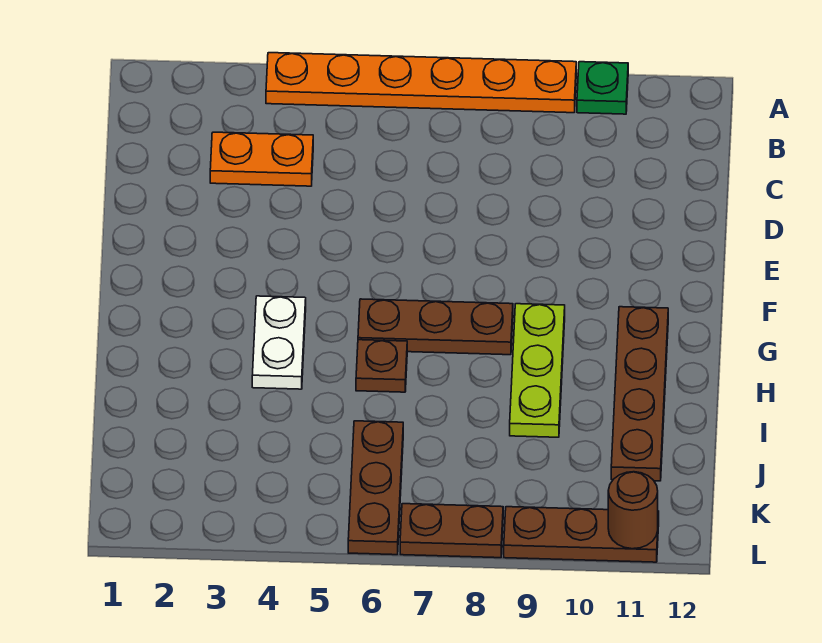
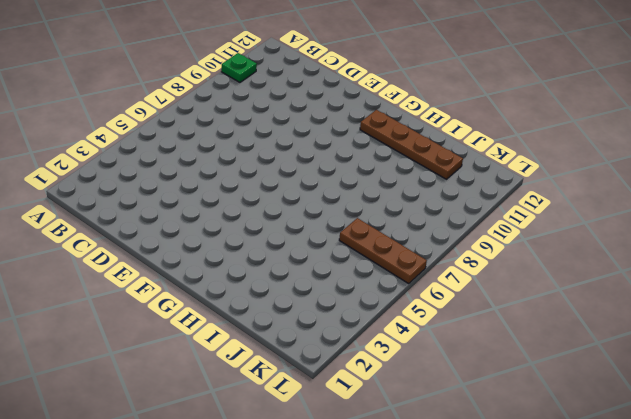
none -> orange 1x6 plate [266,53,576,113]
none -> orange 1x2 plate [210,132,313,186]
none -> white 1x2 plate [252,296,306,389]

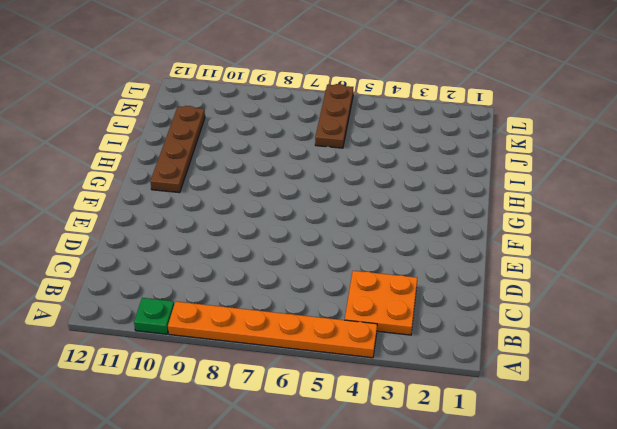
orange 2x2 plate [345,271,417,335] -> orange 1x2 plate [210,132,313,186]
none -> white 1x2 plate [252,296,306,389]
none -> brown 1x3 plate [358,299,513,355]
none -> lime 1x3 plate [510,304,565,437]

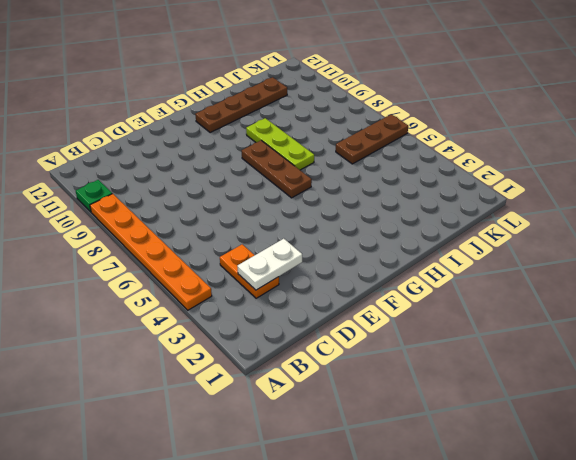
white 1x2 plate [237,239,302,290] -> white 1x2 plate moved to [252,296,306,389]
lime 1x3 plate [246,118,314,170] -> lime 1x3 plate turned to [510,304,565,437]
none -> brown 1x1 plate [356,340,407,392]
none -> brown 1x2 plate [400,504,503,558]
none -> brown 1x3 plate [504,507,659,562]

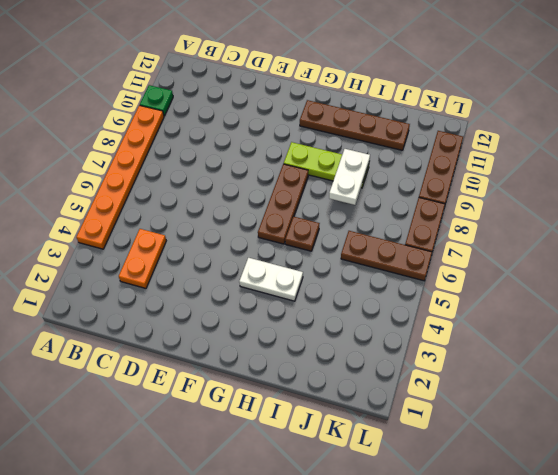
white 1x2 plate [329,149,370,205] -> none
none -> brown 1x1 round brick [608,472,658,549]

